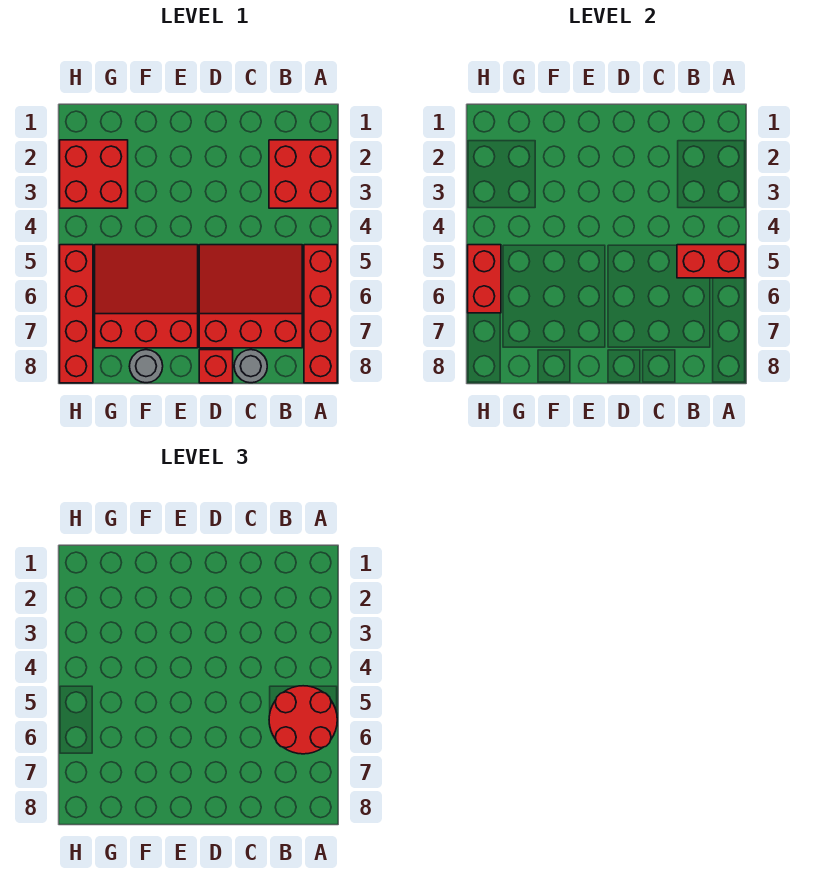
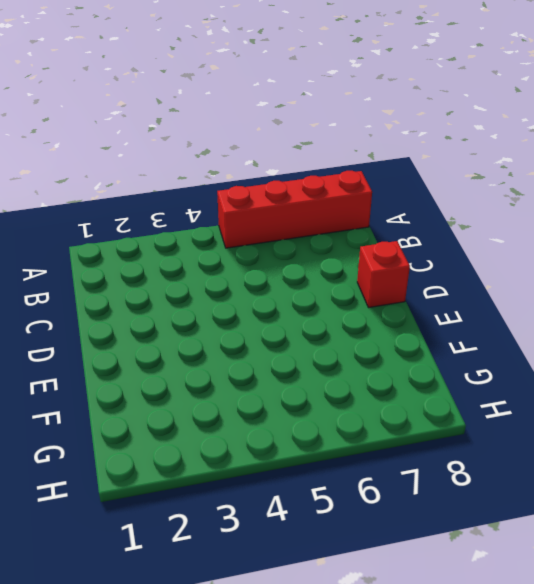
none -> red 2x2 brick [269,140,337,208]
none -> red 3x3 slope [199,245,302,348]
none -> grey 1x1 round brick [234,350,267,383]

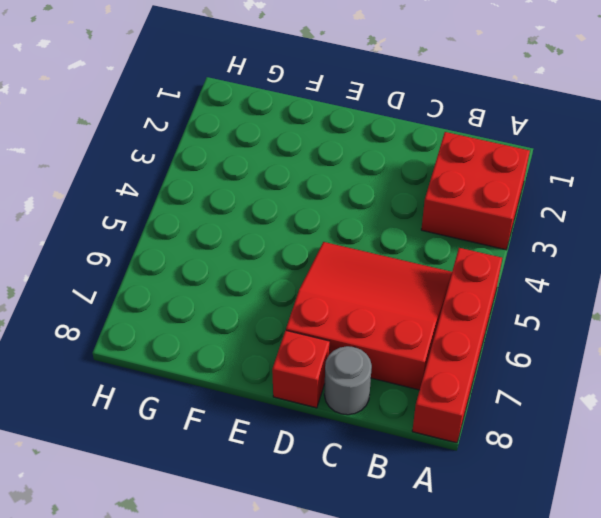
none -> red 3x3 slope [95,245,198,348]
none -> grey 1x1 round brick [129,350,163,383]
none -> red 2x2 brick [60,140,128,208]

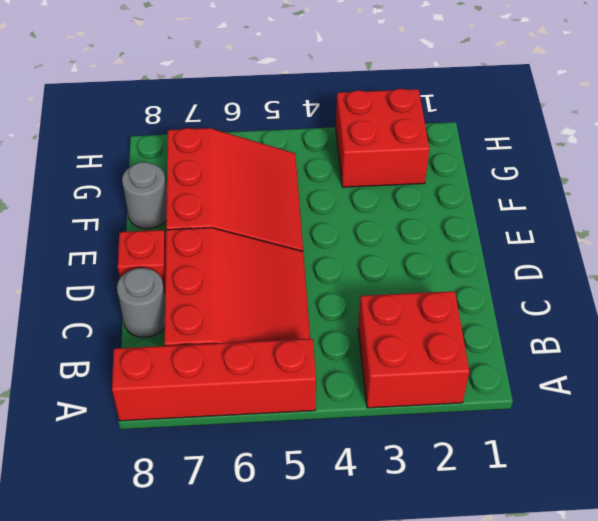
none -> red 1x4 brick [60,245,93,383]
none -> red 1x2 brick [677,245,745,278]
none -> red 1x2 brick [468,245,501,313]

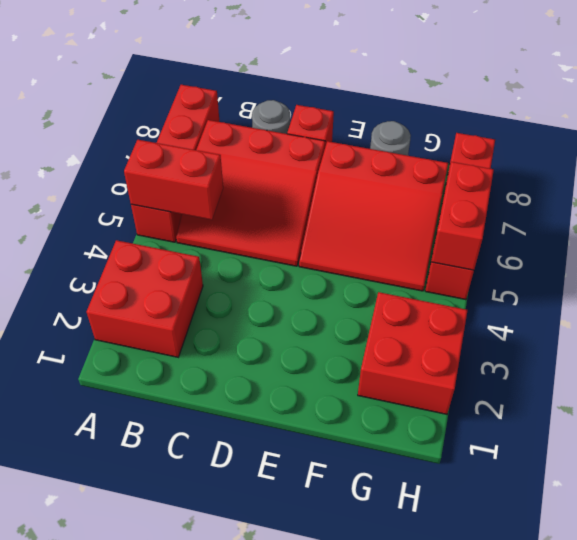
none -> red 2x2 round brick [269,686,337,754]

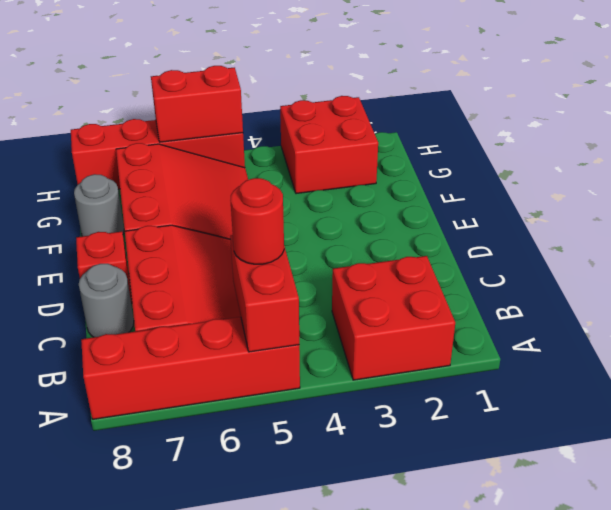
red 1x1 round brick [230,178,284,264] -> red 2x2 round brick [269,686,337,754]

